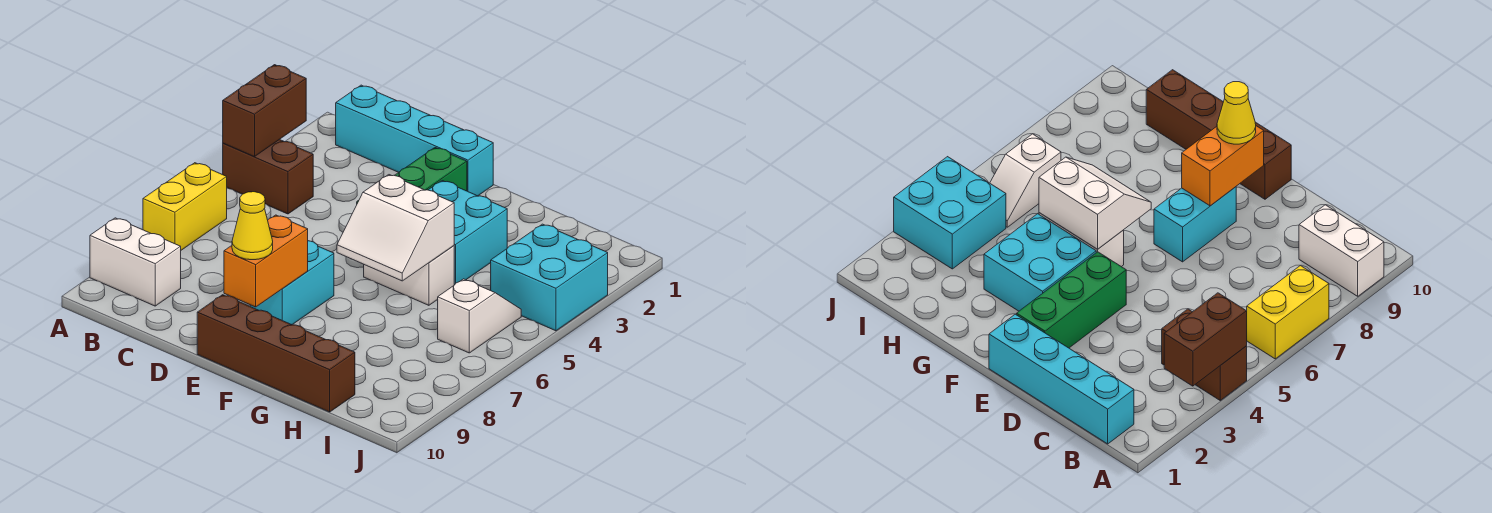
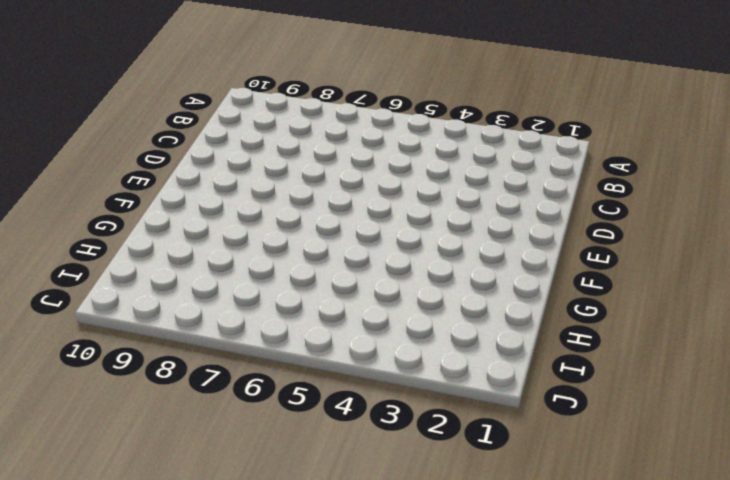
none -> brown 1x2 brick [223,140,313,214]
none -> yellow 1x2 brick [143,163,227,250]
none -> white 1x2 brick [90,218,181,306]

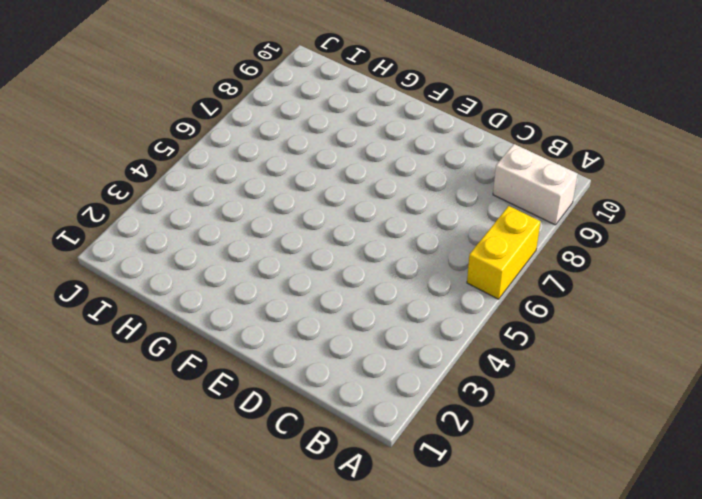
none -> brown 1x2 brick [223,140,313,214]
none -> cyan 1x4 brick [336,85,493,196]
none -> green 1x3 brick [357,148,467,203]

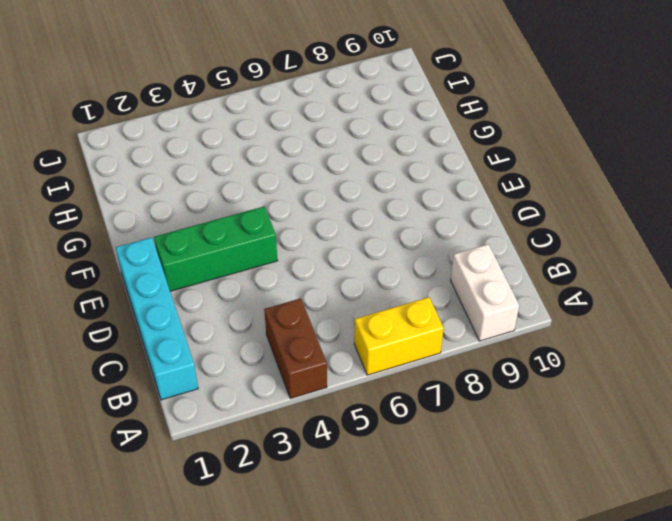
none -> cyan 1x2 brick [250,241,334,325]
none -> brown 1x4 brick [197,295,355,412]
none -> cyan 2x2 brick [429,181,507,285]

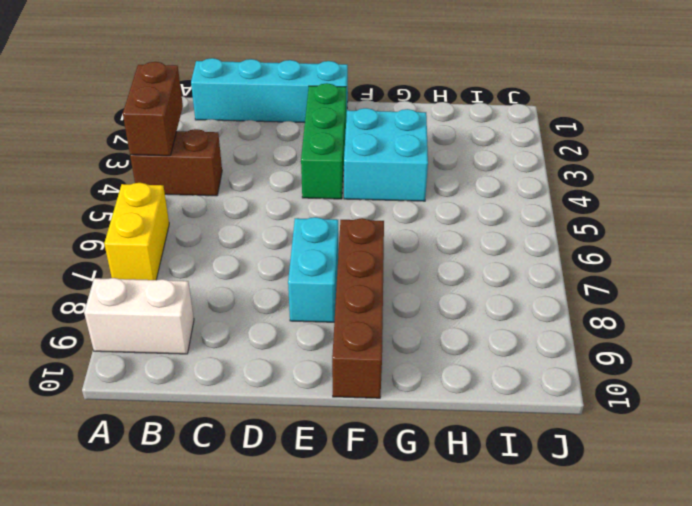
brown 1x4 brick [332,218,384,398] -> brown 1x4 brick turned to [197,295,355,412]
none -> white 1x2 brick [364,246,454,305]
none -> cyan 2x2 brick [491,224,608,331]
none -> white 1x2 slope [438,279,521,353]

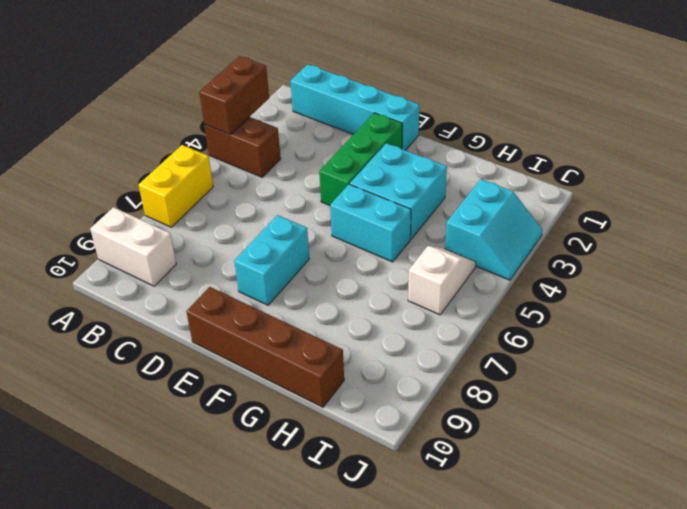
cyan 1x2 brick [330,184,411,262] -> white 1x2 brick [364,246,454,305]
cyan 2x2 slope [445,179,542,280] -> cyan 2x2 brick [491,224,608,331]
none -> orange 1x2 brick [224,215,308,307]
none -> white 2x2 slope [337,175,454,281]
none -> yellow 1x1 cone [232,192,273,260]

